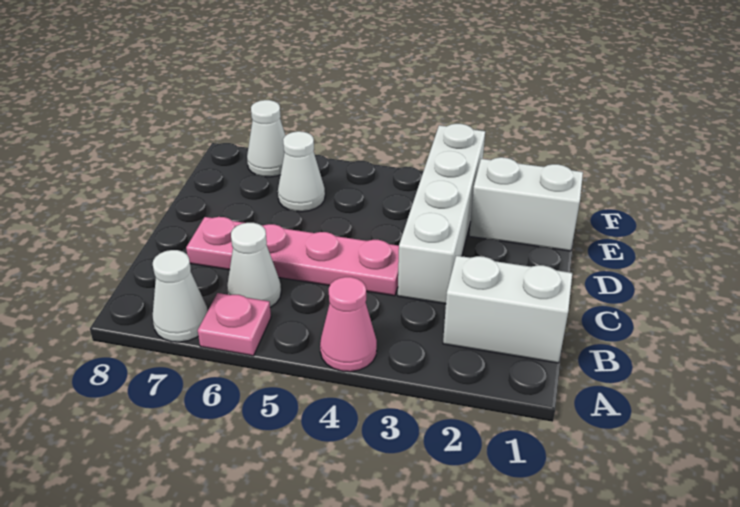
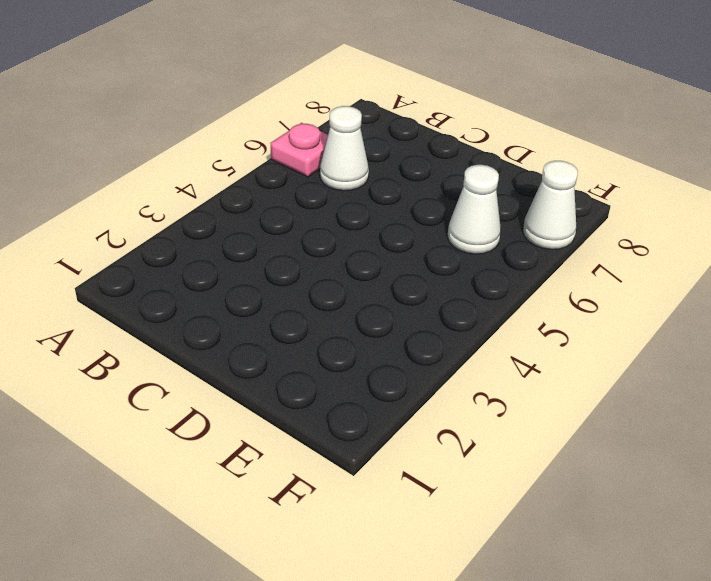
none -> pink 1x1 cone [320,277,377,372]
none -> white 1x1 cone [153,250,208,342]

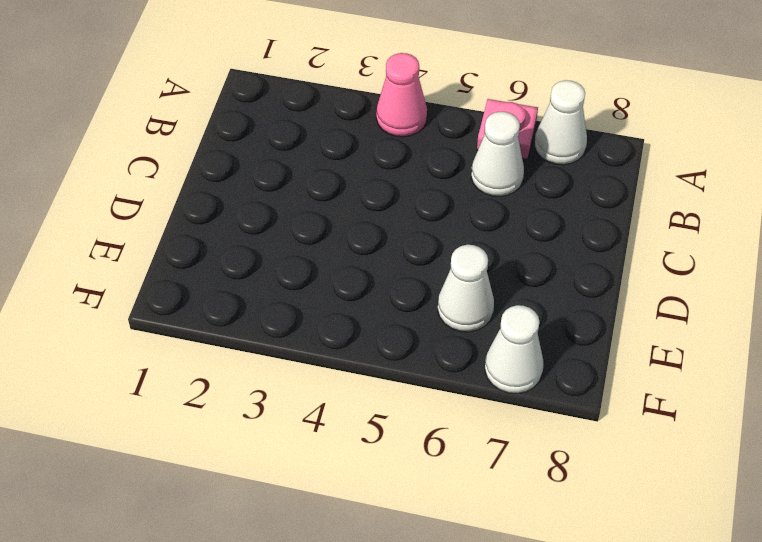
none -> white 1x2 brick [443,256,572,363]
none -> white 1x4 brick [398,124,485,304]

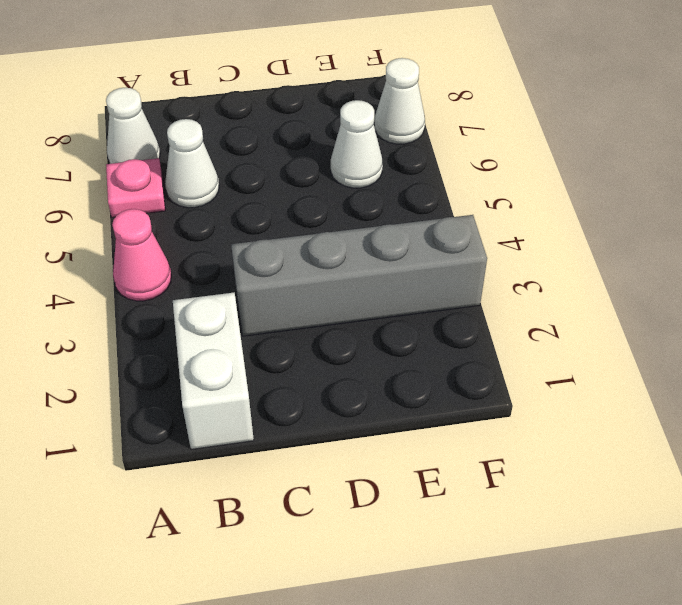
grey 1x4 brick [231,215,487,336] -> white 1x4 brick [398,124,485,304]
none -> pink 1x4 plate [186,217,399,296]
none -> white 1x2 brick [469,157,583,251]

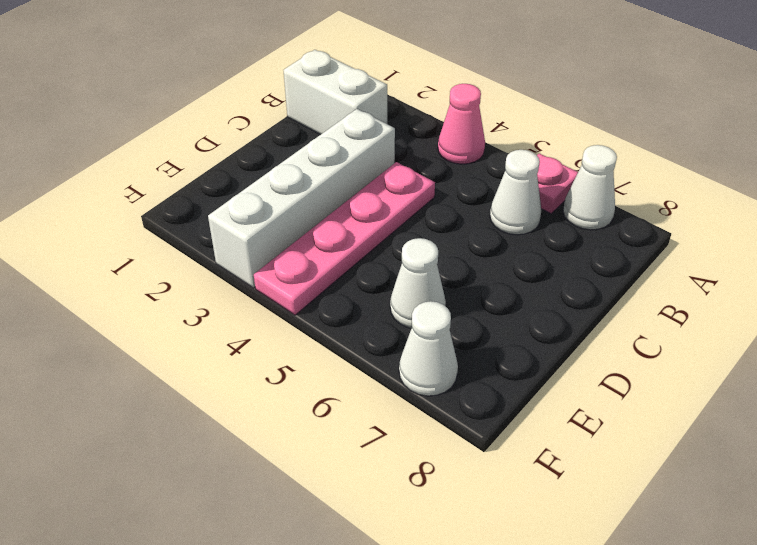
pink 1x4 plate [254,162,435,315] -> pink 1x4 plate turned to [186,217,399,296]
none -> white 1x2 brick [469,157,583,251]

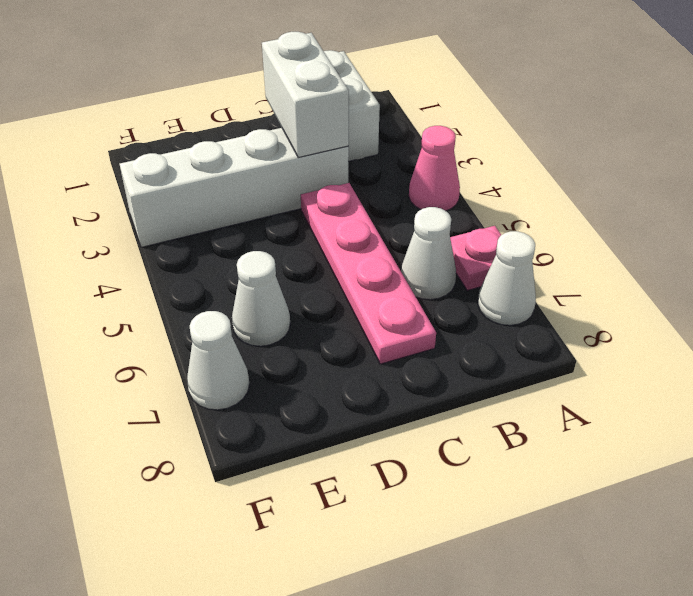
white 1x2 brick [262,32,349,158] -> white 1x2 brick moved to [469,157,583,251]

